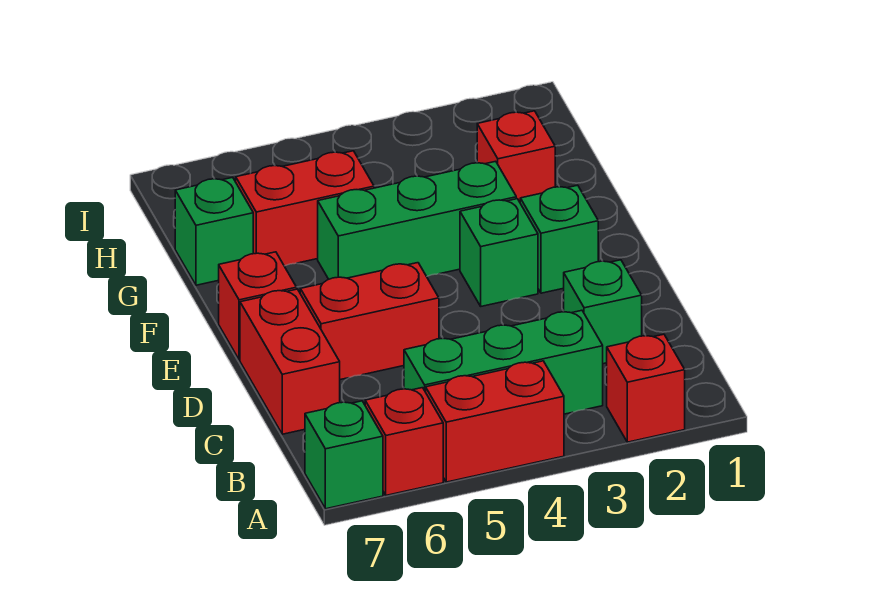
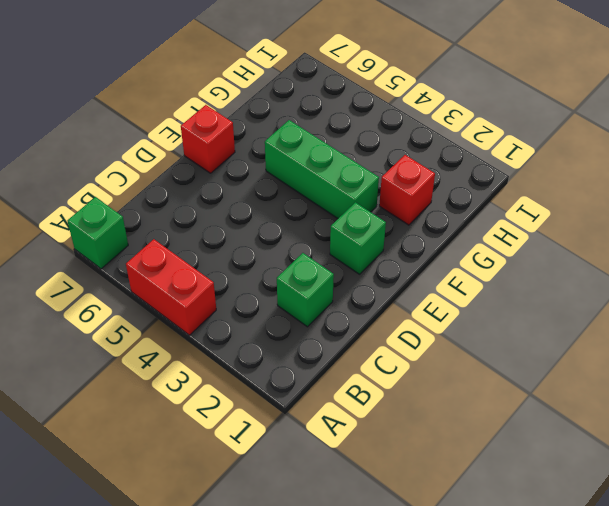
none -> red 1x1 brick [607,334,685,442]
none -> red 1x1 brick [365,388,443,495]
none -> green 1x3 brick [404,310,603,414]

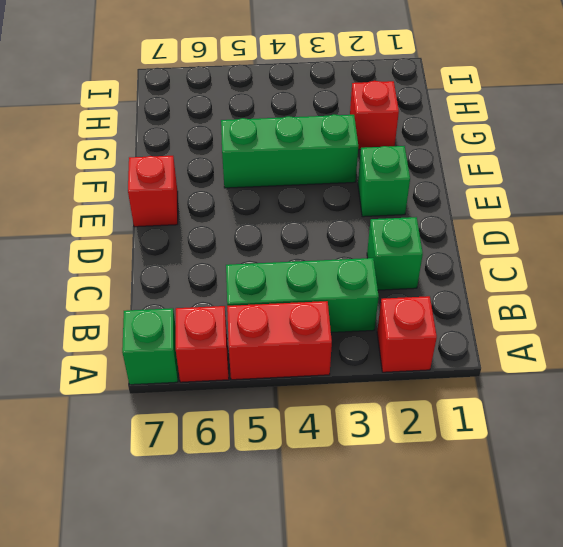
none -> red 1x2 brick [240,289,340,434]
none -> red 1x2 brick [300,263,439,380]
none -> green 1x1 brick [460,199,538,306]

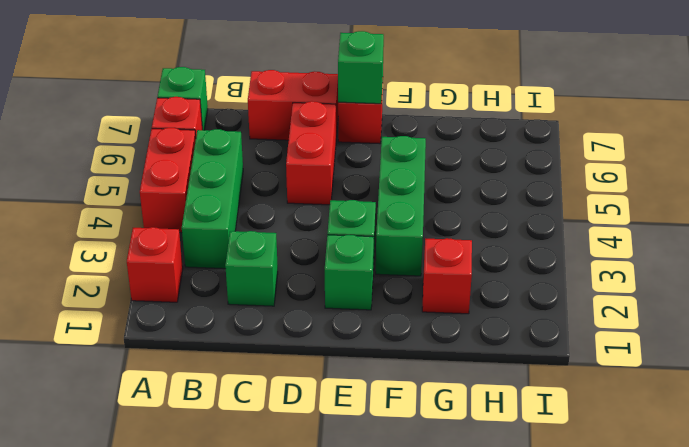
green 1x1 brick [338,31,384,104] -> green 1x1 brick moved to [175,177,253,285]
none -> red 1x2 brick [236,151,374,266]

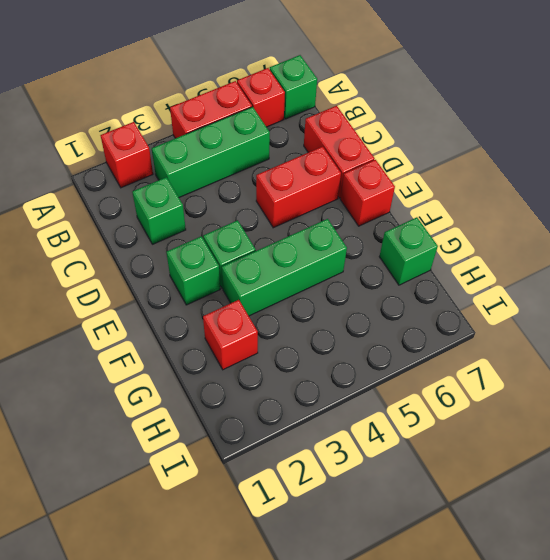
none -> red 1x2 brick [236,151,374,266]

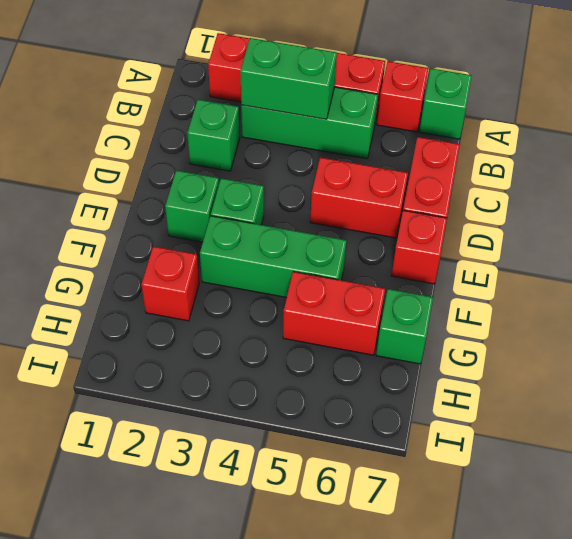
green 1x2 brick [240,38,337,119] -> none

